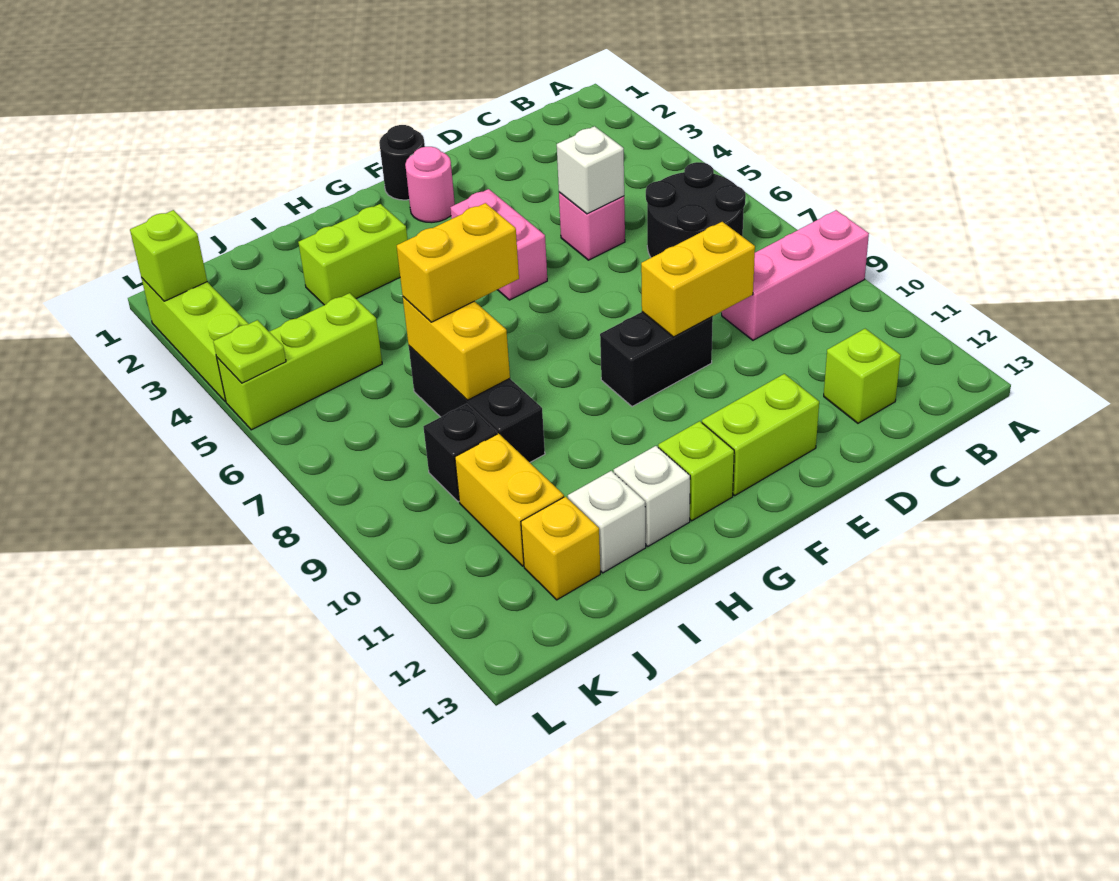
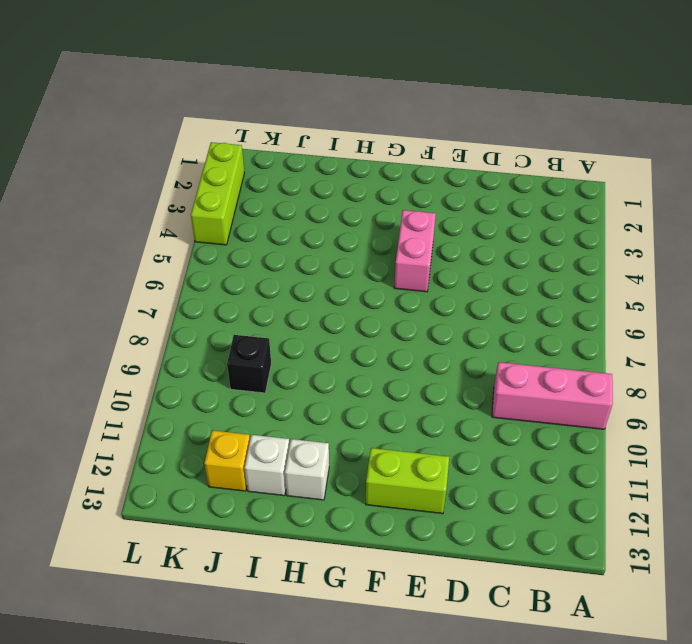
none -> black 2x2 round brick [646,162,746,258]
none -> lime 1x1 brick [824,329,901,423]
none -> pink 1x1 brick [559,192,625,260]

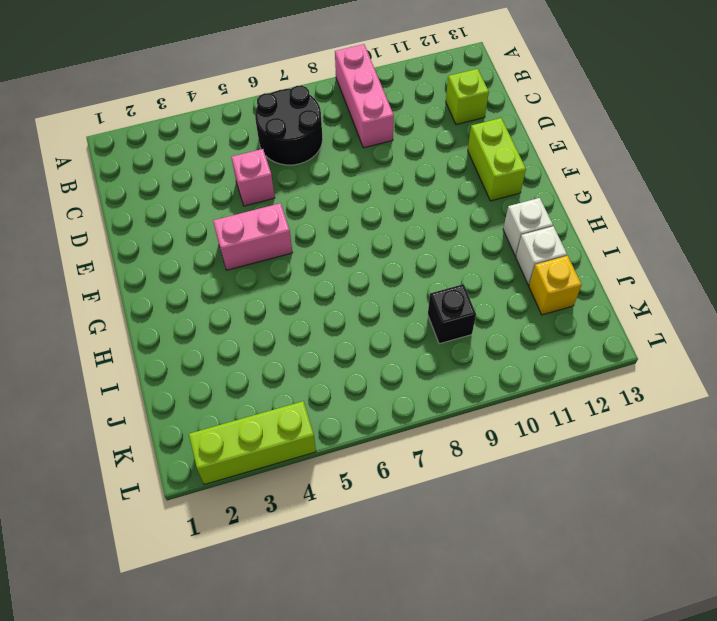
none -> black 1x2 brick [600,312,713,407]
none -> black 1x1 round brick [379,125,425,200]
none -> pink 1x1 round brick [405,147,455,223]

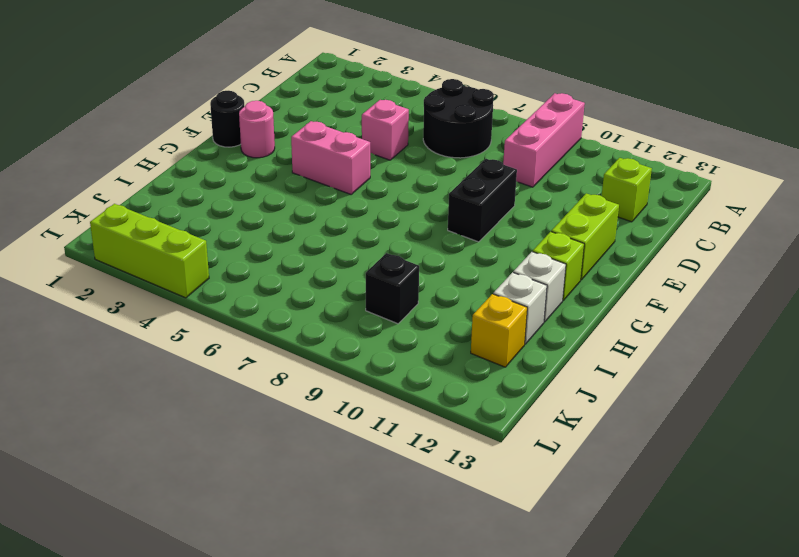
none -> lime 1x2 brick [298,204,408,305]
none -> black 1x3 brick [409,346,545,462]
none -> lime 1x3 brick [217,293,382,430]

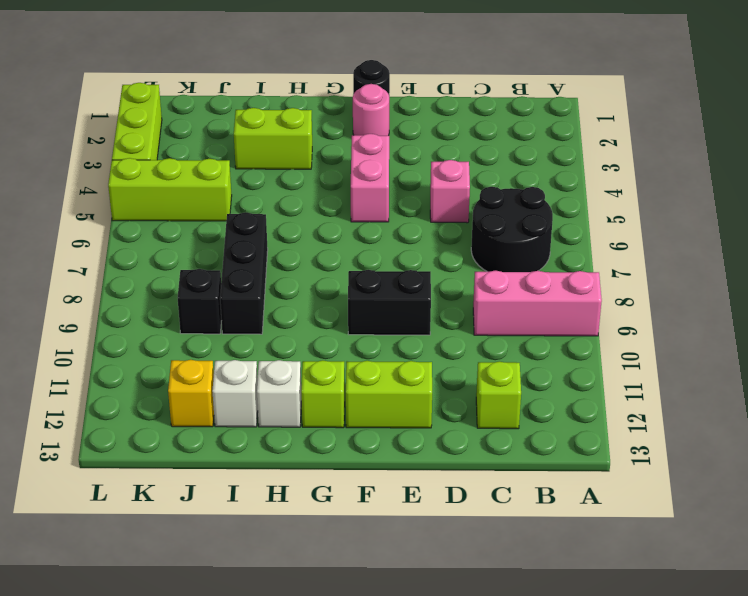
none -> yellow 1x2 brick [455,434,564,566]
none -> white 1x1 brick [557,126,624,214]
none -> yellow 1x2 brick [641,222,755,337]

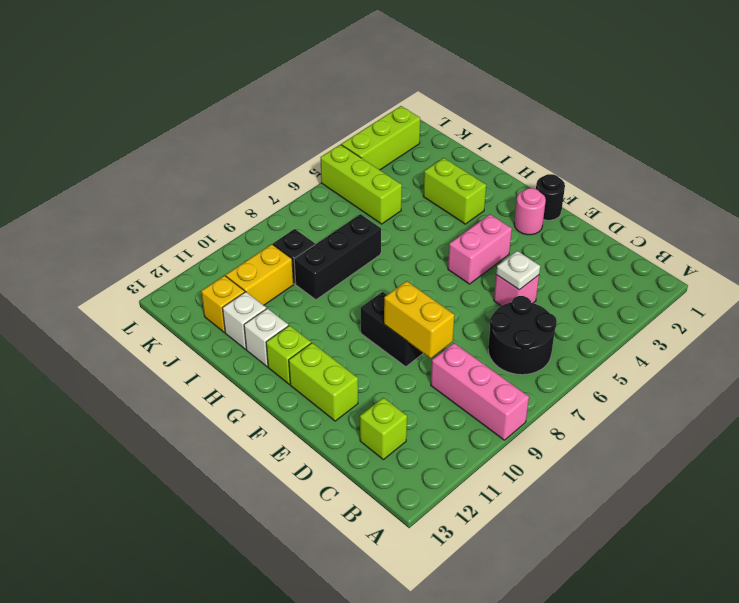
white 1x1 plate [496,251,540,290] -> white 1x1 brick [557,126,624,214]
none -> yellow 1x2 brick [403,297,510,400]
none -> lime 1x1 brick [130,210,207,301]
none -> lime 1x1 plate [213,320,286,383]

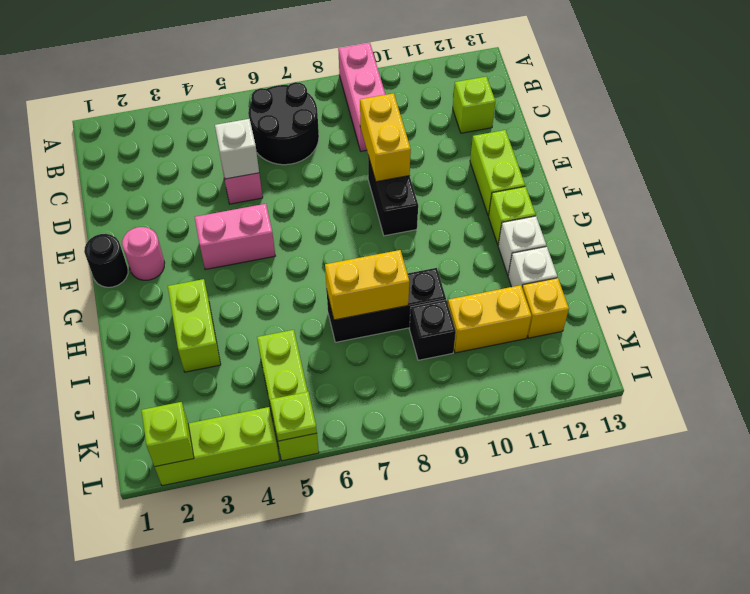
none -> yellow 1x2 brick [397,203,519,322]

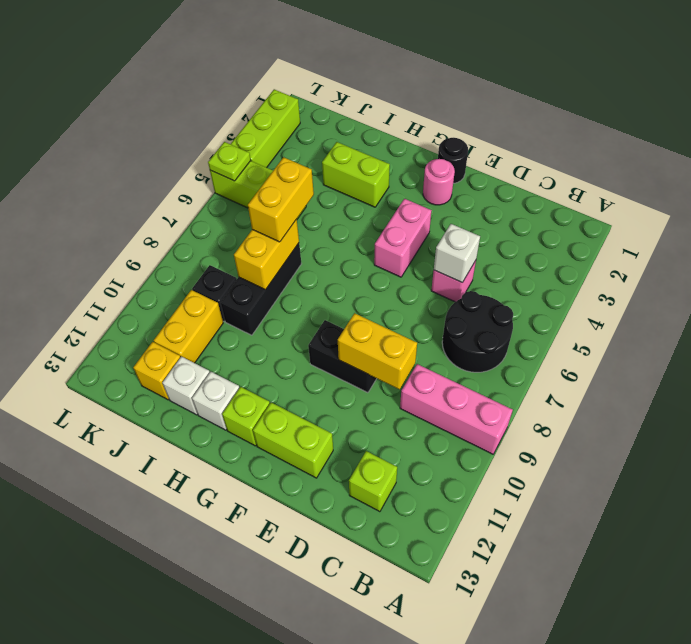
yellow 1x2 brick [248,157,314,242] -> yellow 1x2 brick turned to [397,203,519,322]
none -> lime 1x1 brick [130,210,207,301]

